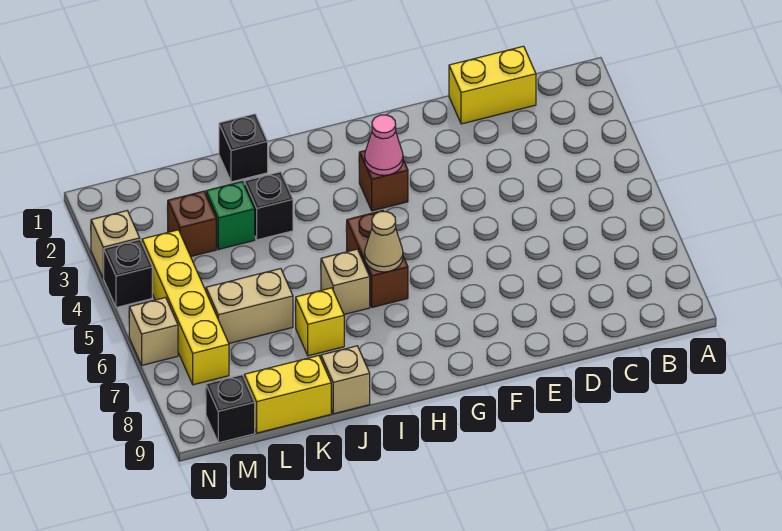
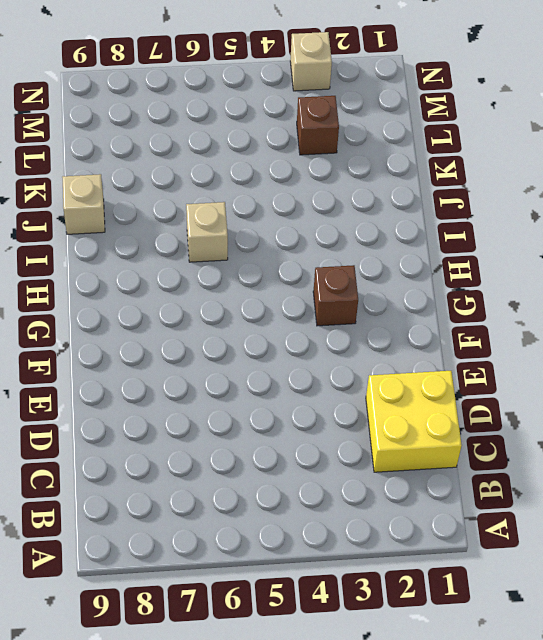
yellow 2x2 brick [366,371,462,472] -> yellow 1x2 brick [449,46,536,124]
none -> brown 1x2 brick [346,211,408,307]
none -> black 1x1 brick [219,114,268,182]
none -> black 1x1 brick [244,172,293,240]

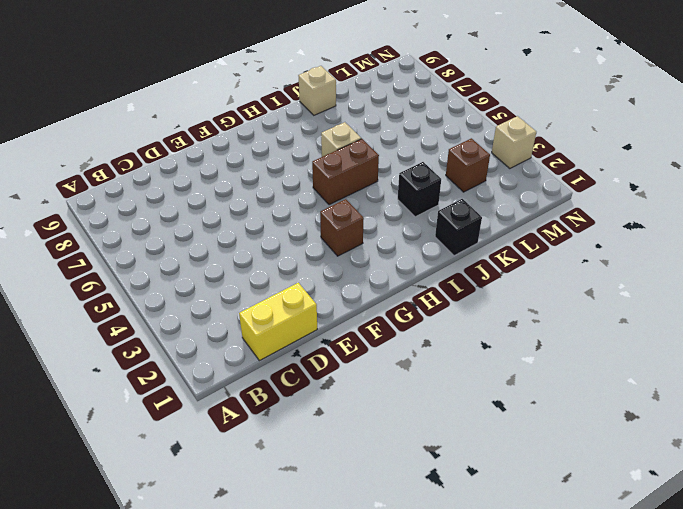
brown 1x2 brick [312,139,379,205] -> brown 1x2 brick turned to [346,211,408,307]
none -> yellow 1x1 brick [295,288,344,356]
none -> green 1x1 brick [206,182,255,250]
none -> tan 1x2 brick [206,269,293,343]

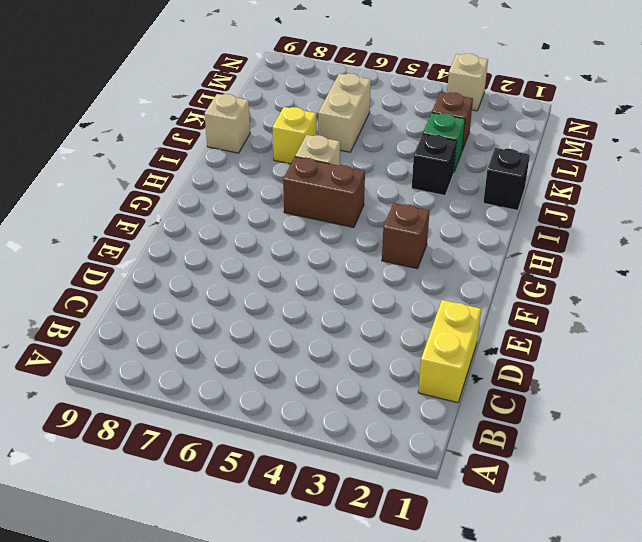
none -> yellow 1x2 brick [244,356,331,433]
none -> yellow 1x4 brick [142,230,229,385]
none -> black 1x1 brick [206,375,255,443]

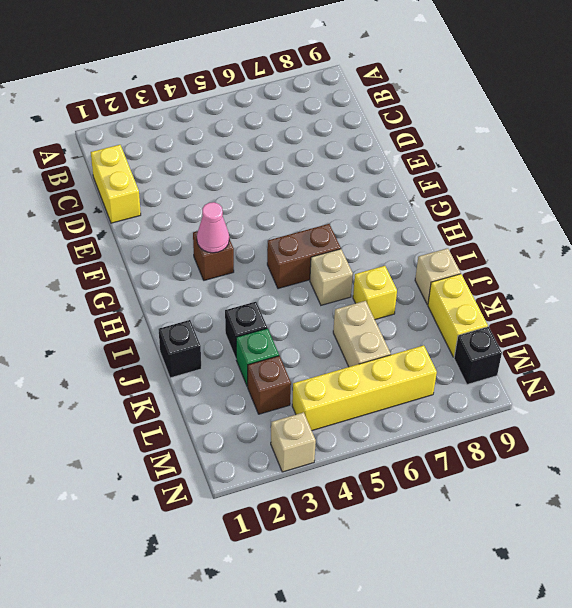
none -> black 1x1 brick [103,240,152,307]
none -> tan 1x1 brick [129,297,178,365]
none -> tan 1x1 cone [365,212,403,272]

